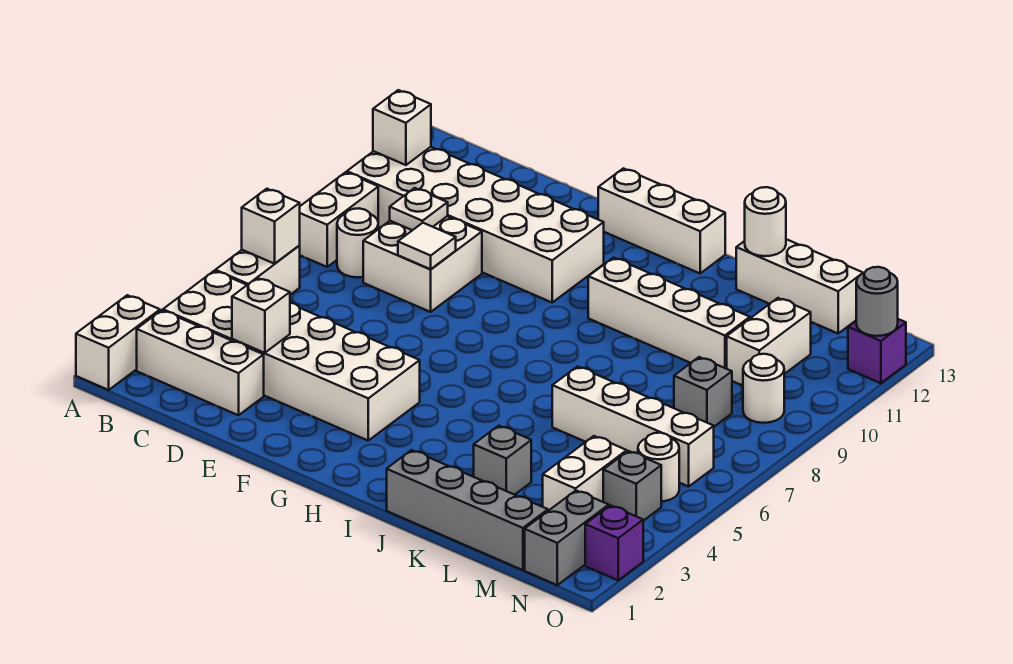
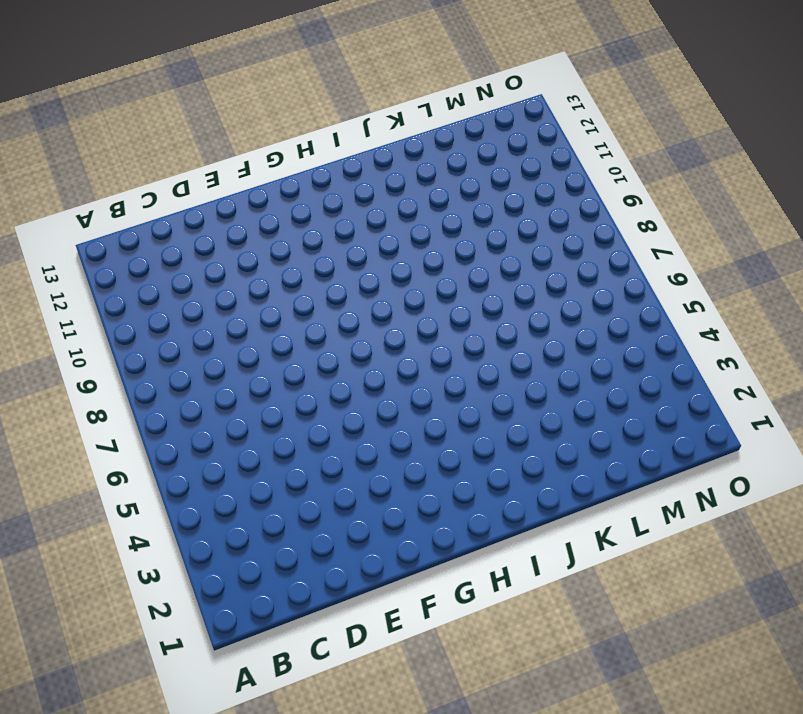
none -> white 1x2 brick [76,295,160,390]
none -> white 1x3 brick [137,310,264,415]
none -> white 2x6 brick [163,271,420,440]
none -> white 1x2 brick [216,245,300,295]

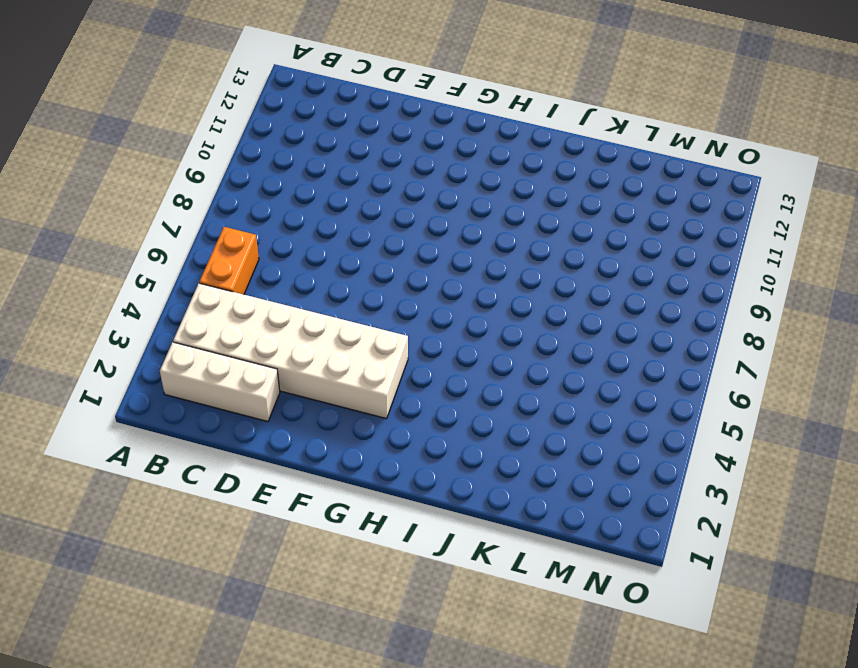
orange 1x2 brick [199,227,259,294] -> white 1x2 brick [216,245,300,295]
none -> white 1x2 brick [76,295,160,390]
none -> white 1x2 brick [300,172,378,267]
none -> white 2x6 brick [347,147,604,302]
none -> white 1x1 round brick [337,208,378,277]

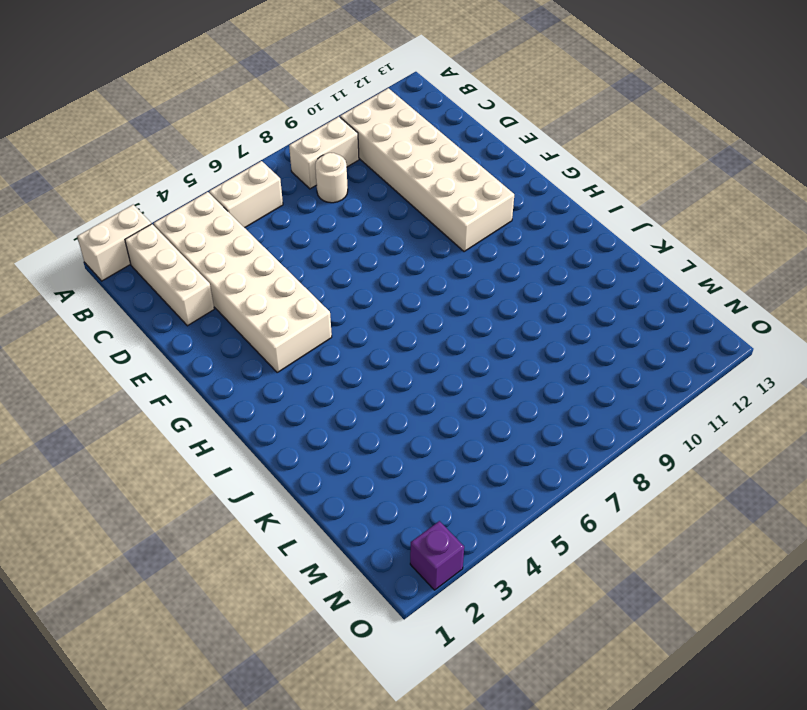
none -> white 2x2 brick [363,216,482,312]
none -> white 1x3 brick [598,168,725,273]
none -> white 1x4 brick [588,258,750,369]
none -> grey 1x4 brick [387,450,548,570]

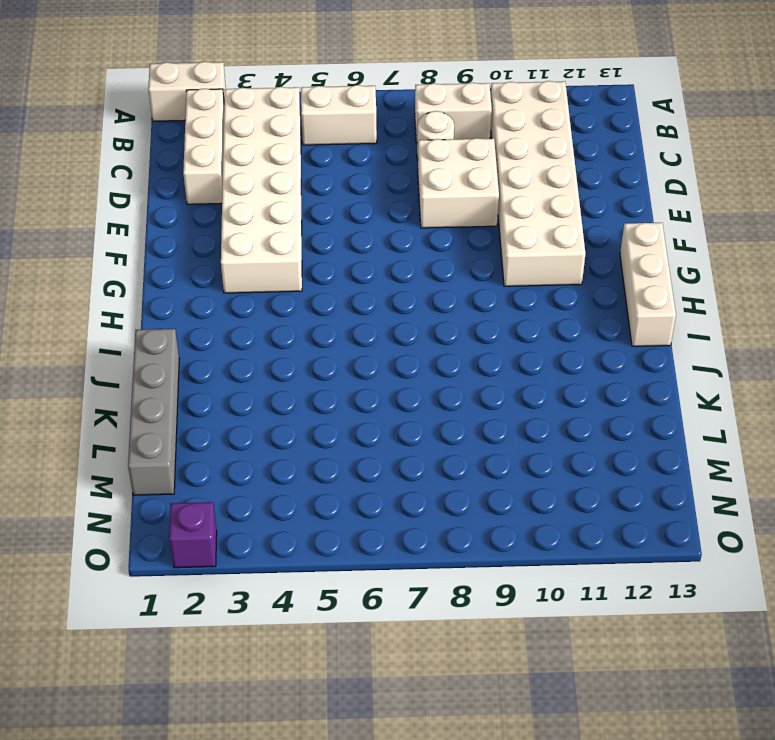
none -> white 1x4 brick [588,258,750,369]
none -> grey 1x1 brick [474,426,531,495]
none -> white 1x4 brick [552,367,714,486]
none -> white 1x3 brick [736,239,863,333]

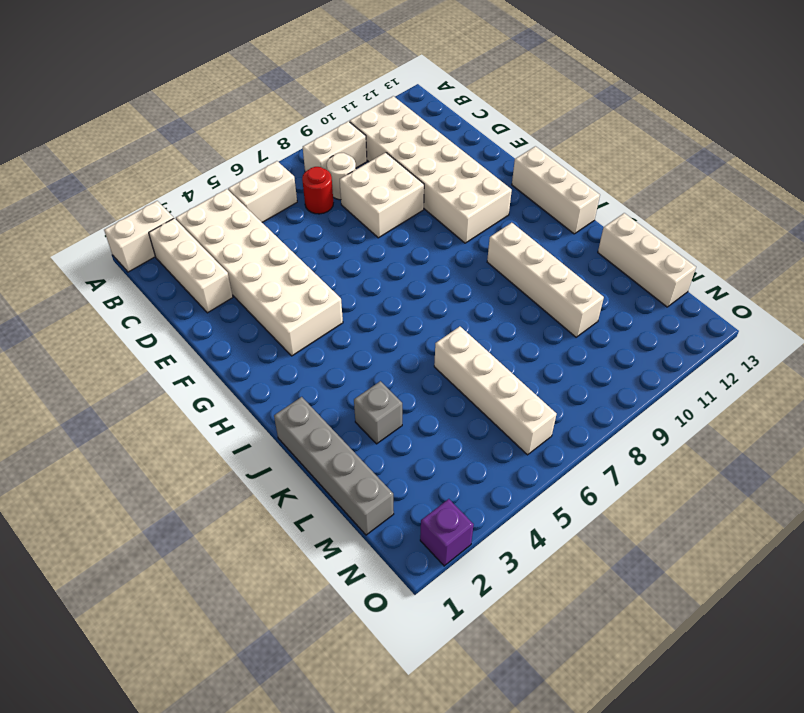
red 1x1 round brick [302,167,333,214] -> none
none -> white 1x2 brick [543,436,627,511]
none -> grey 1x1 brick [674,357,732,427]
none -> white 1x2 brick [727,298,811,386]
none -> grey 1x2 brick [525,490,609,585]

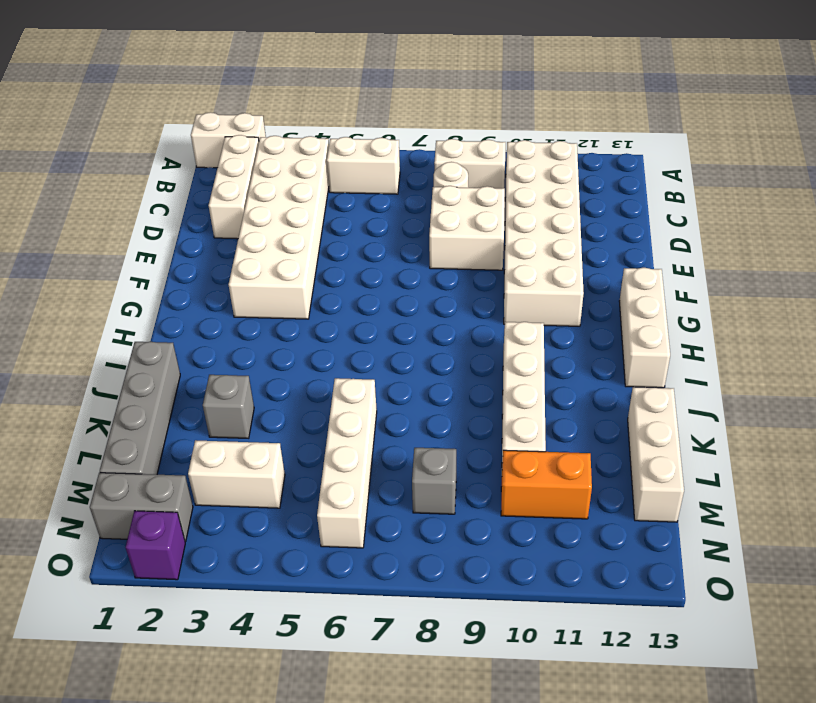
orange 1x2 brick [501,450,592,519] -> white 1x2 brick [727,298,811,386]
none -> grey 1x1 brick [603,451,661,521]
none -> white 1x1 round brick [638,433,679,501]
none -> white 1x1 round brick [743,354,784,423]
none -> purple 1x1 brick [848,319,906,383]

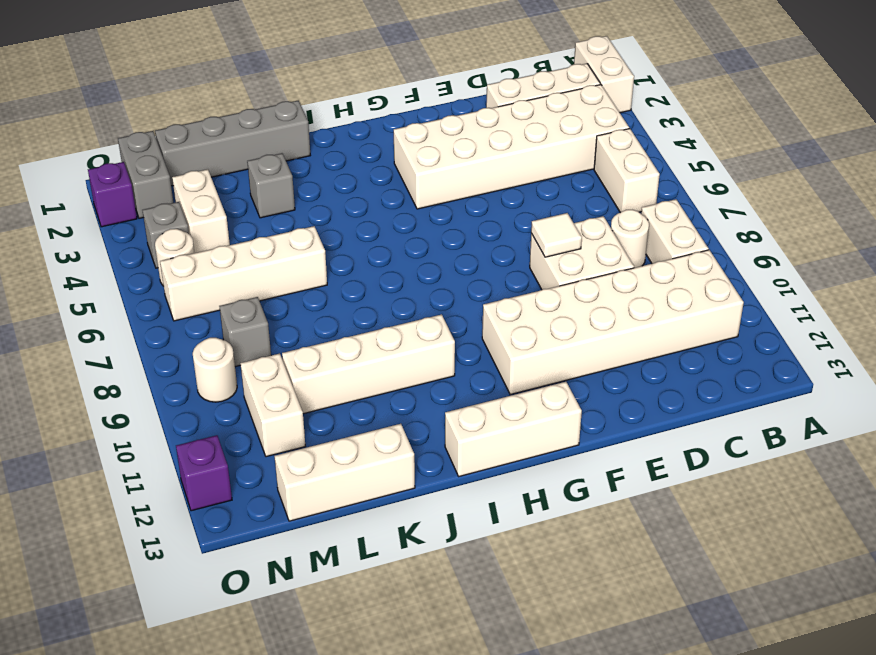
none -> white 1x1 brick [242,189,300,264]
none -> white 1x1 brick [373,90,431,165]
none -> white 1x1 brick [232,278,290,353]
none -> white 1x1 plate [390,188,448,230]

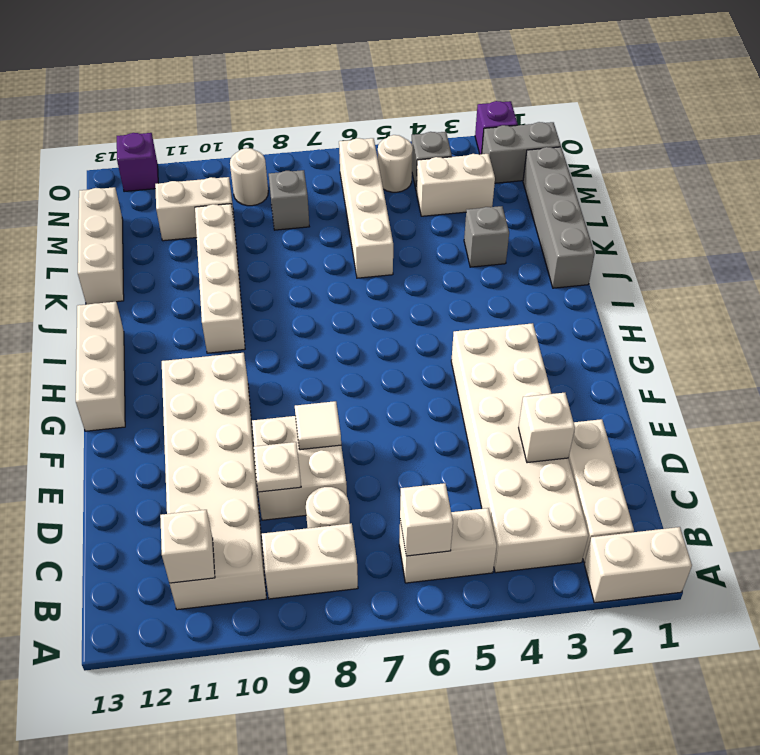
none -> white 1x1 round brick [745,187,786,256]
none -> grey 1x1 round brick [856,267,898,336]

